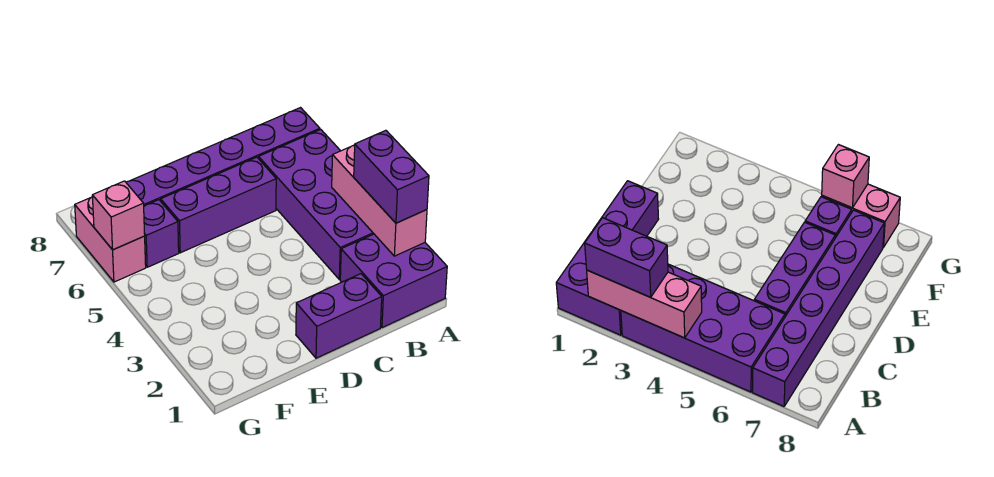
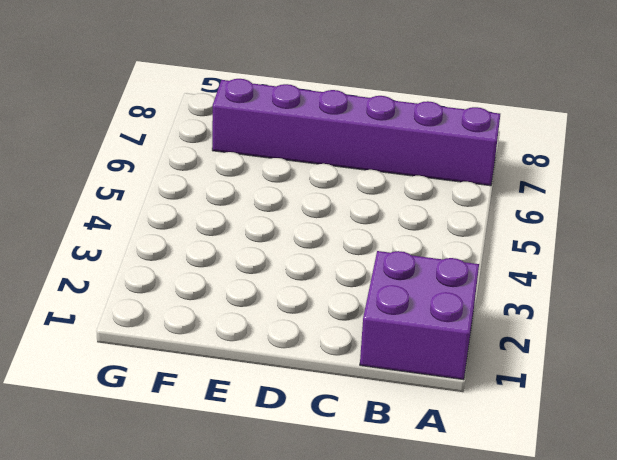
none -> purple 2x4 brick [259,130,374,279]
none -> purple 1x2 brick [296,274,382,358]

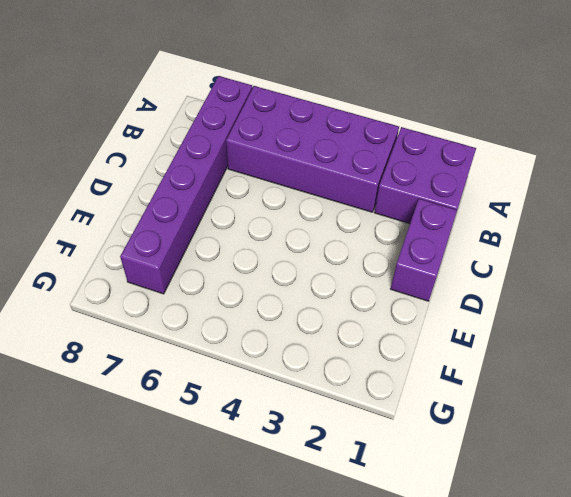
none -> purple 1x3 brick [161,157,276,253]
none -> purple 1x1 brick [144,200,179,267]

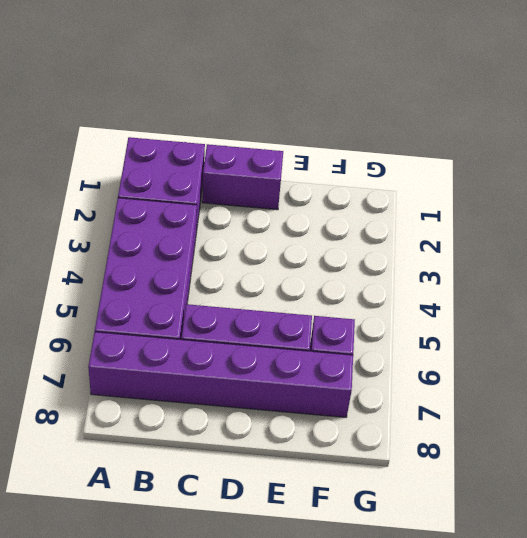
none -> pink 1x2 brick [75,197,146,282]
none -> pink 1x3 brick [332,145,427,256]

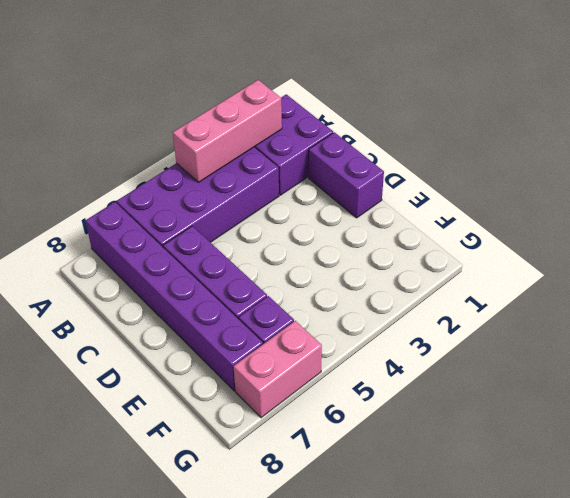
none -> pink 1x1 brick [92,181,145,250]
none -> purple 1x2 brick [354,130,429,223]

